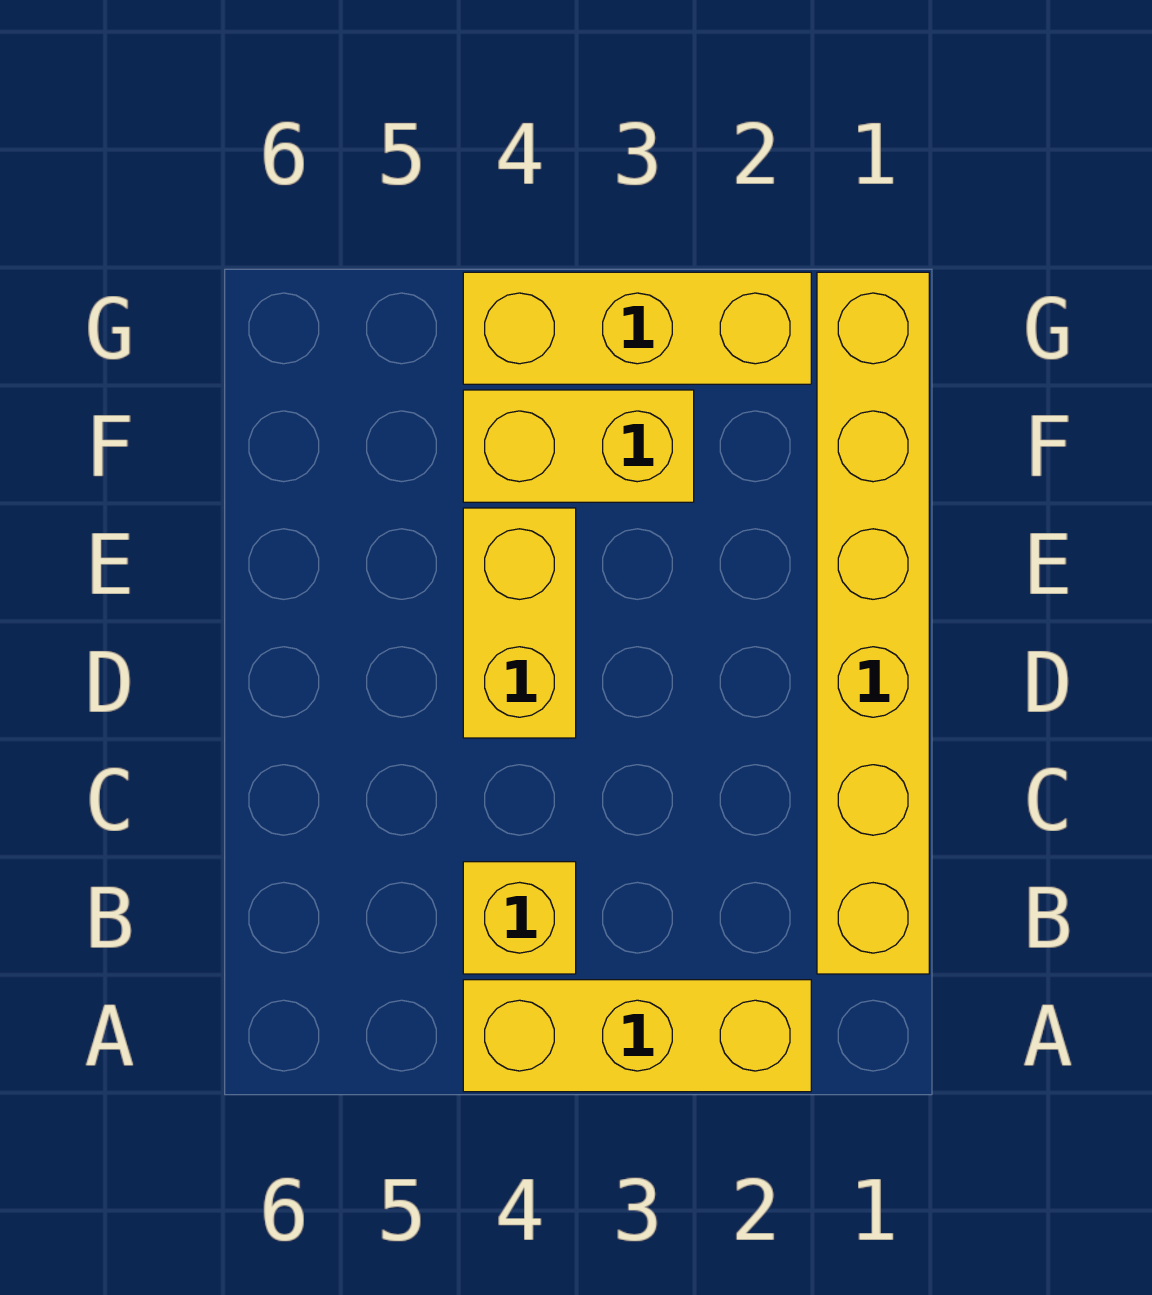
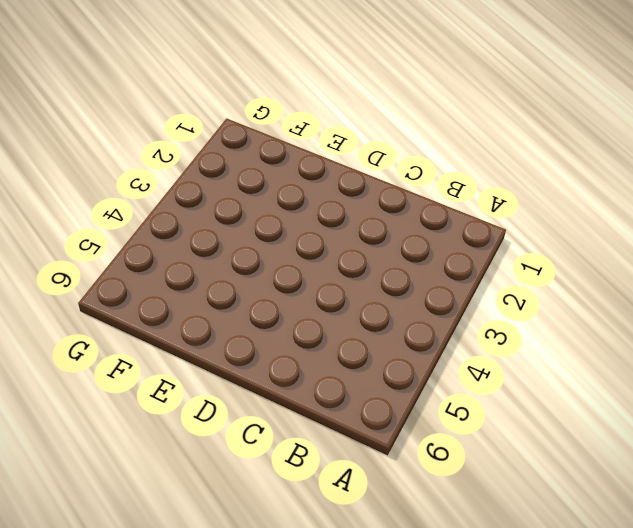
none -> yellow 1x3 brick [463,980,811,1092]
none -> yellow 1x6 brick [817,272,929,974]

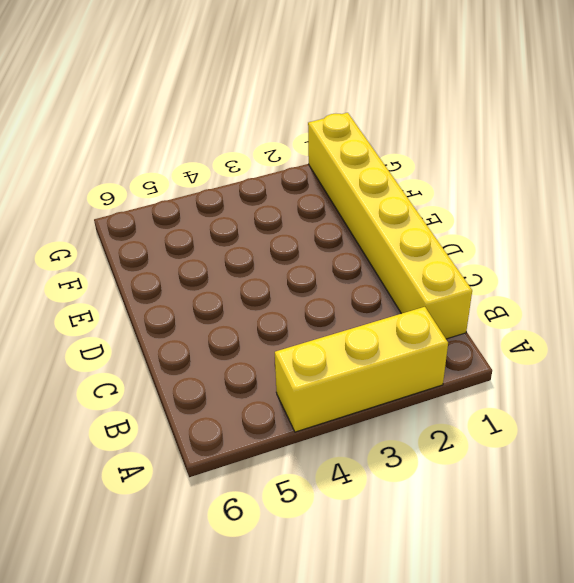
none -> yellow 1x1 brick [463,862,576,974]
none -> yellow 1x2 brick [463,508,576,738]

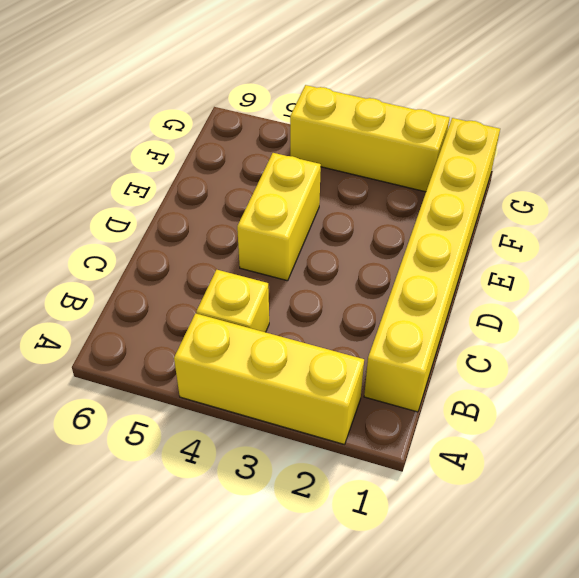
none -> yellow 1x2 brick [463,390,694,502]

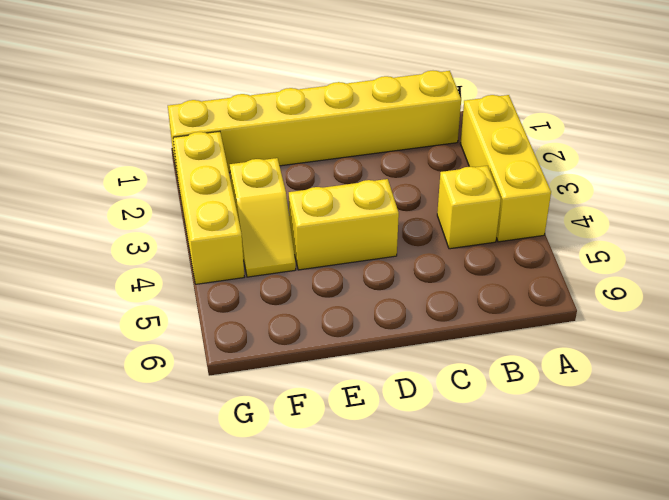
yellow 1x2 slope [230,158,296,277] -> yellow 1x2 brick [463,390,694,502]

